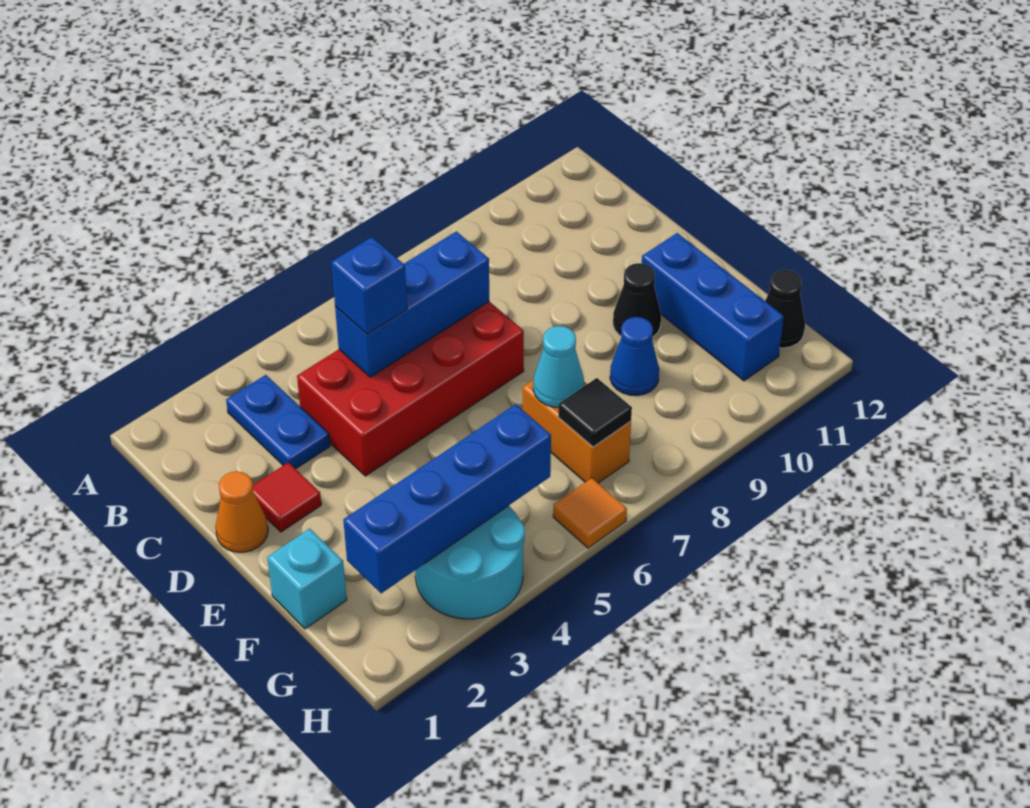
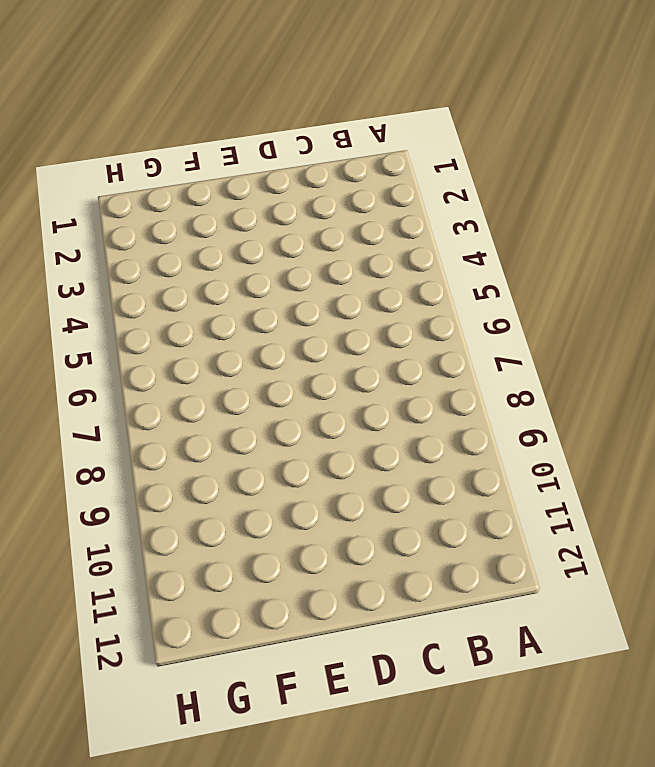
none -> blue 1x2 plate [226,375,330,469]
none -> red 2x4 brick [297,302,524,476]
none -> orange 1x1 cone [215,471,268,552]

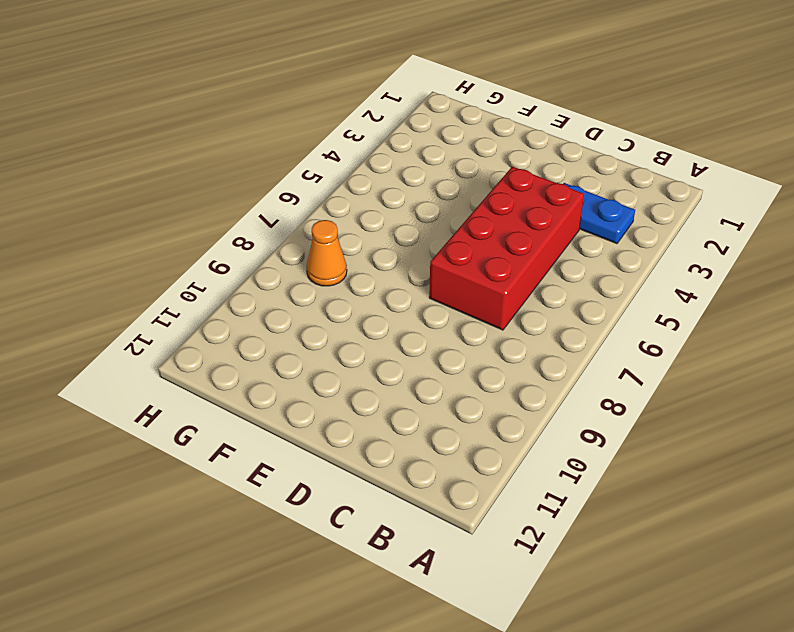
orange 1x1 cone [307,220,347,286] -> orange 1x1 cone moved to [215,471,268,552]
none -> red 1x1 tile [253,462,321,532]
none -> black 1x1 cone [613,263,661,336]
none -> blue 1x3 brick [642,233,784,381]

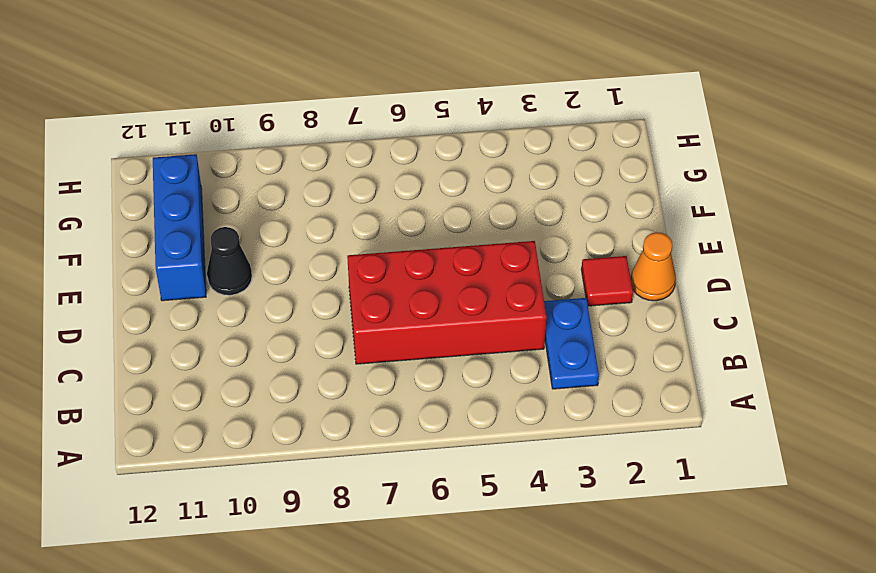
none -> cyan 1x1 brick [267,529,347,629]
none -> orange 1x2 brick [523,380,631,483]
none -> blue 1x1 cone [610,317,659,396]

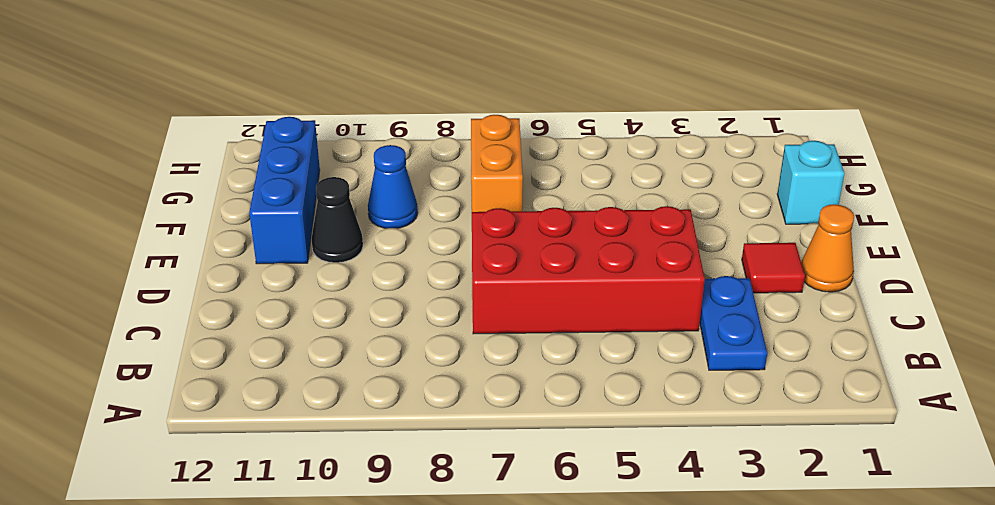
none -> cyan 2x2 round brick [415,506,525,619]
none -> black 1x1 cone [765,270,805,348]
none -> orange 1x1 tile [553,478,627,548]

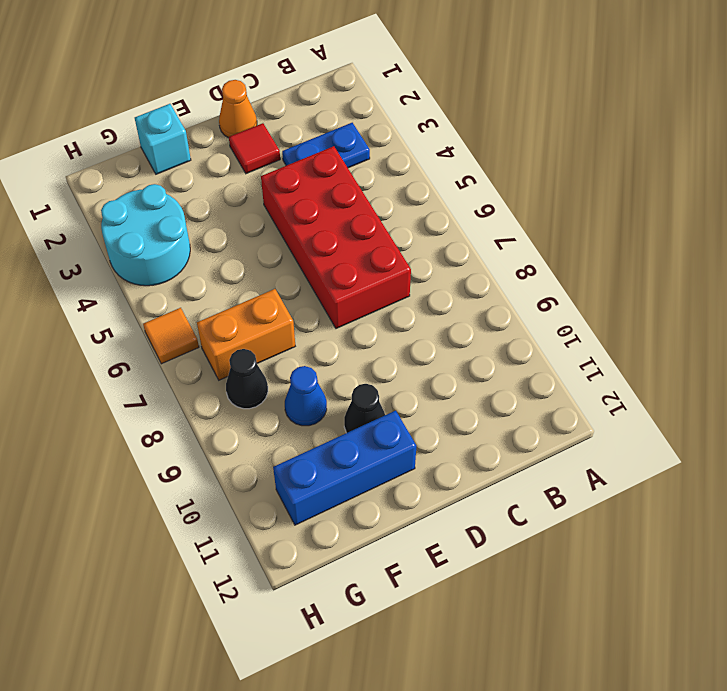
black 1x1 cone [226,349,268,409] -> black 1x1 cone moved to [765,270,805,348]
none -> blue 1x3 brick [335,231,489,377]
none -> cyan 1x1 cone [533,326,584,407]
none -> blue 1x4 brick [343,404,551,593]

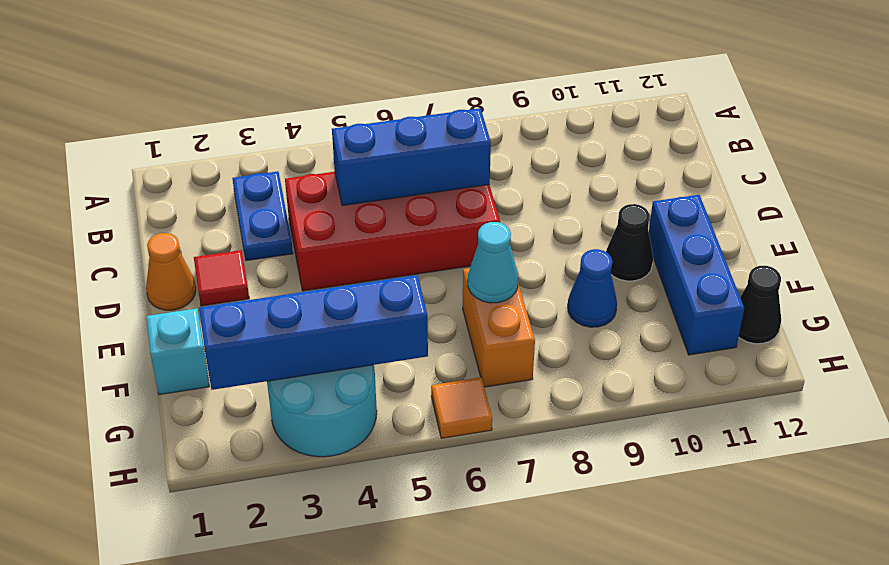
none -> black 1x1 tile [558,378,632,447]
none -> blue 1x1 brick [331,237,407,334]

